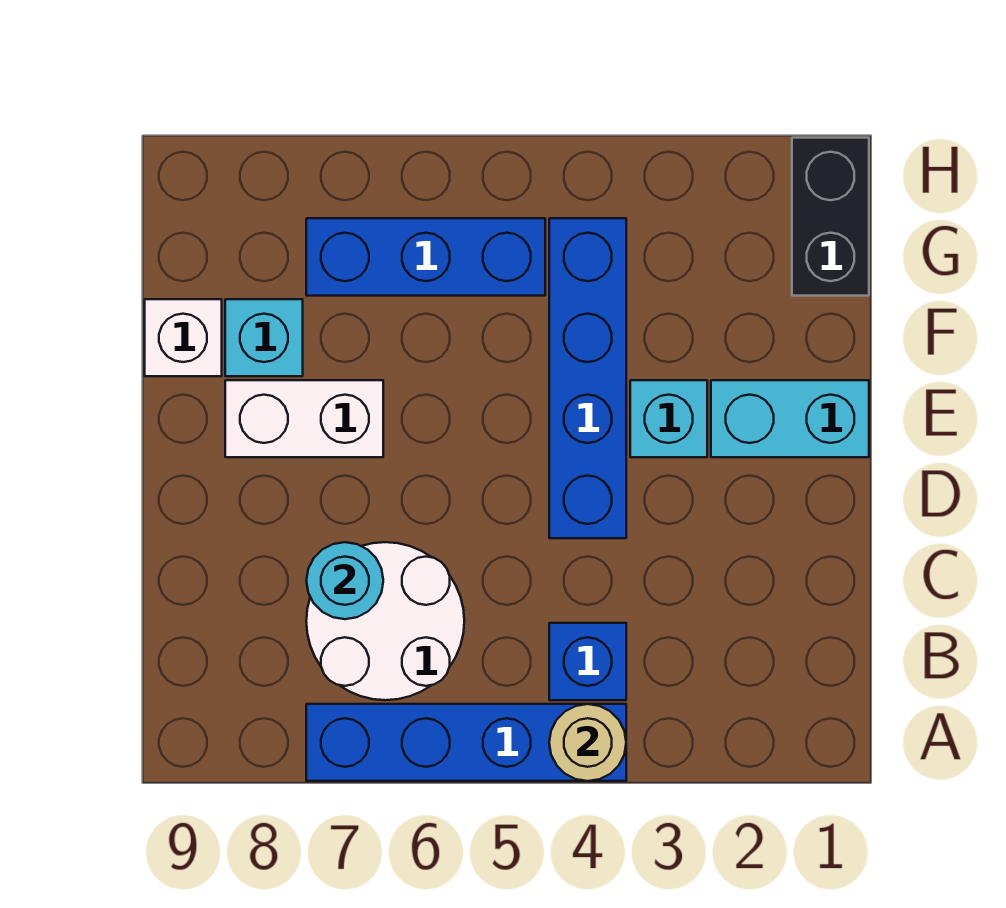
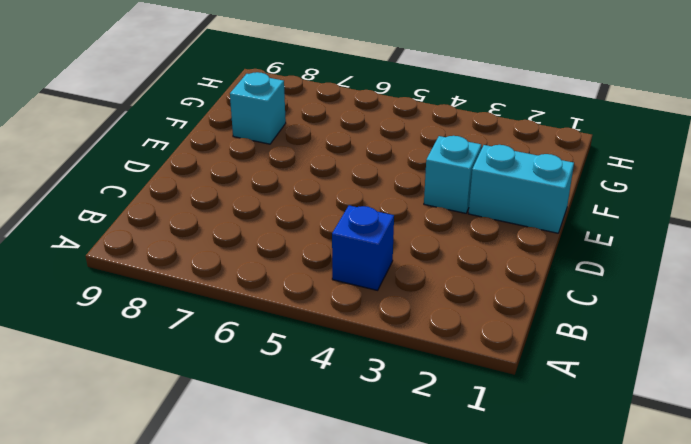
none -> blue 1x4 brick [306,704,626,781]
none -> white 2x2 round brick [306,542,464,700]
none -> blue 1x4 brick [549,218,626,538]

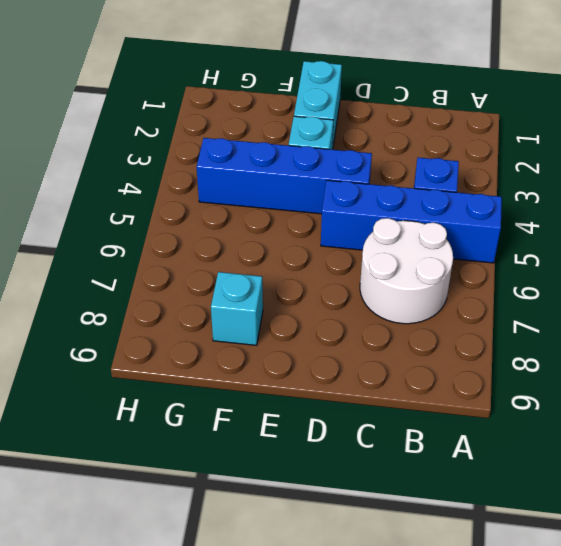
blue 1x4 brick [321,180,502,263] -> blue 1x4 brick turned to [306,704,626,781]
none -> white 1x2 brick [225,380,383,457]
none -> white 1x1 brick [145,299,222,376]
none -> black 1x2 brick [792,138,869,296]

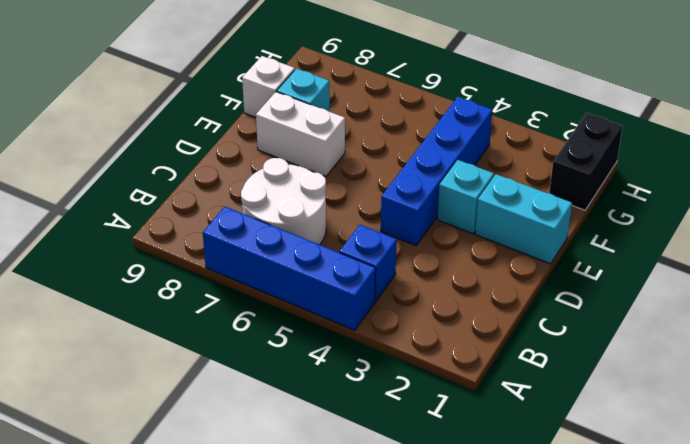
none -> blue 1x3 brick [306,218,545,296]
none -> tan 1x1 round brick [549,704,626,781]
none -> cyan 1x1 round brick [306,542,383,619]

